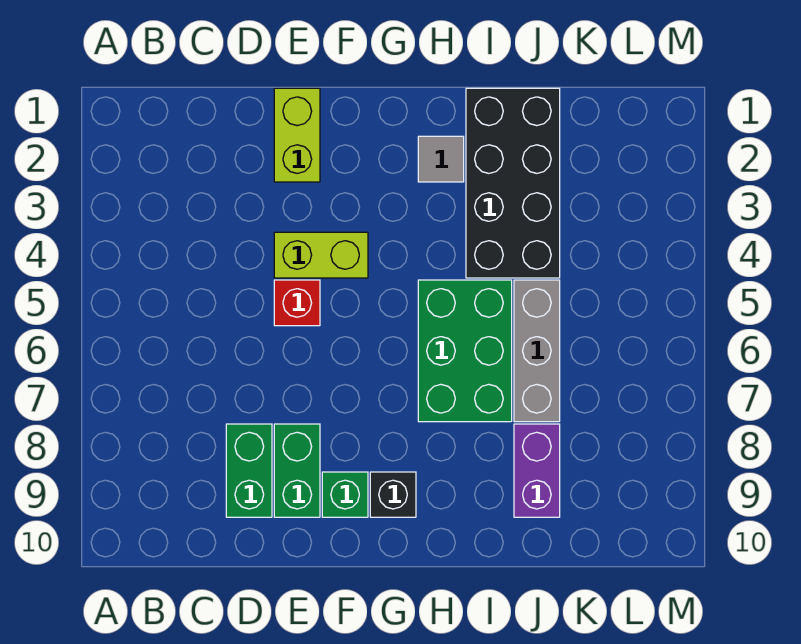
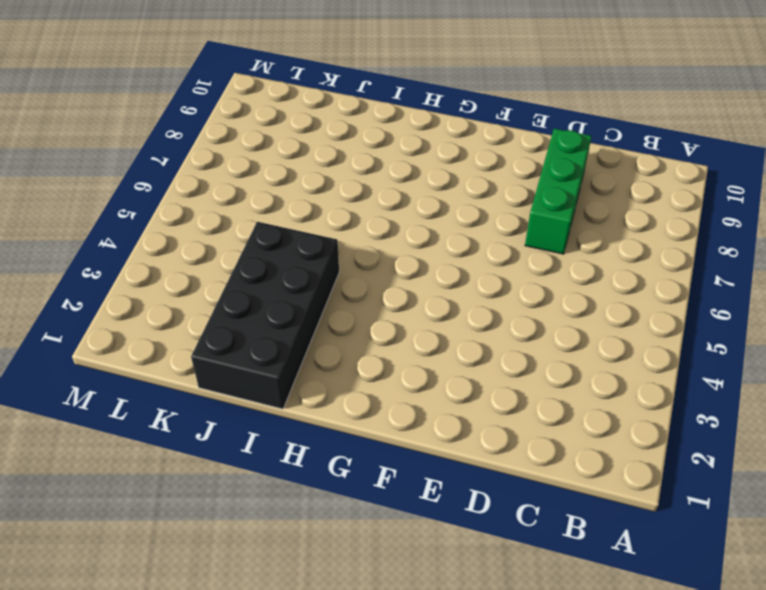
green 1x3 brick [525,128,592,254] -> green 1x2 brick [226,424,272,517]
none -> lime 1x2 brick [274,88,320,182]
none -> lime 1x2 brick [274,232,368,278]
none -> red 1x1 brick [274,280,320,326]

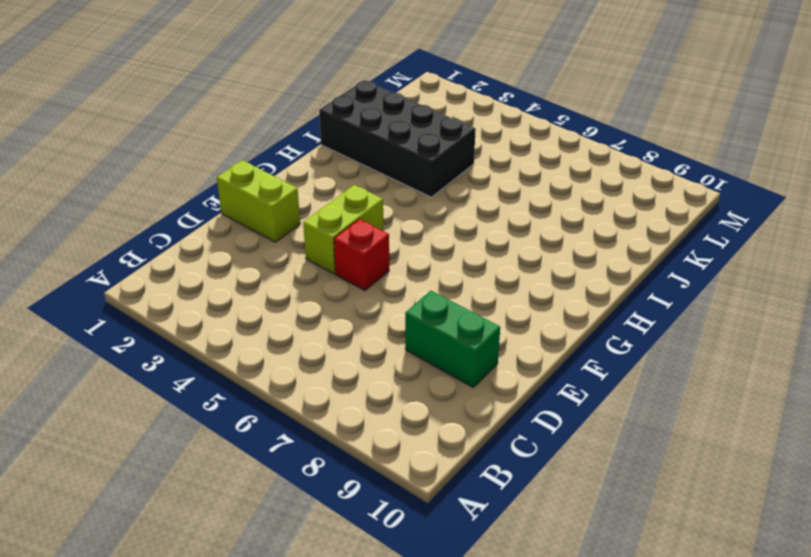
none -> green 1x2 brick [274,424,320,517]
none -> green 1x1 brick [322,472,368,517]
none -> black 1x1 brick [370,472,416,517]

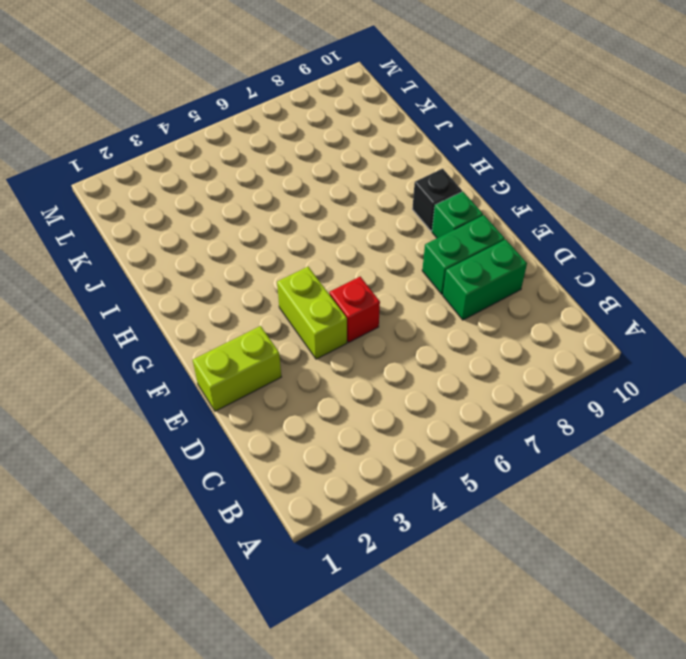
none -> grey 1x1 tile [418,136,464,182]
none -> green 2x3 brick [418,280,512,422]
none -> black 2x4 brick [466,88,560,278]

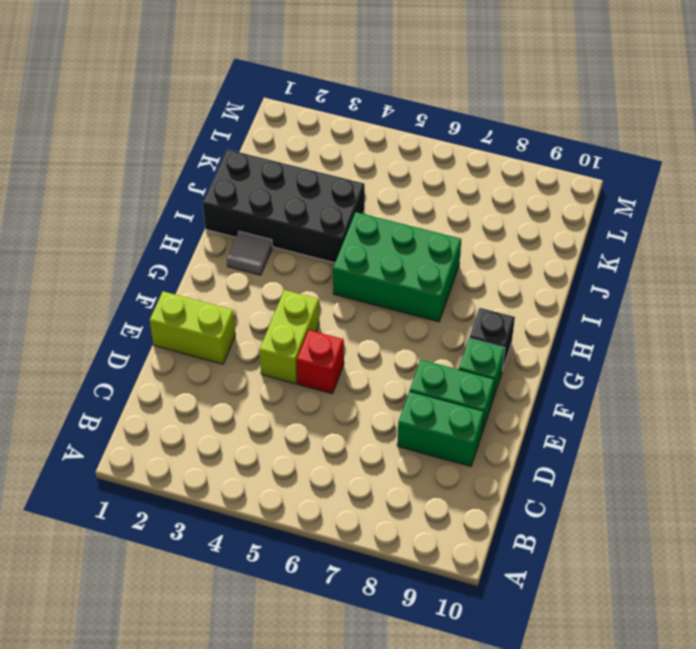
none -> grey 1x3 brick [514,280,560,422]
none -> purple 1x2 brick [514,424,560,517]

